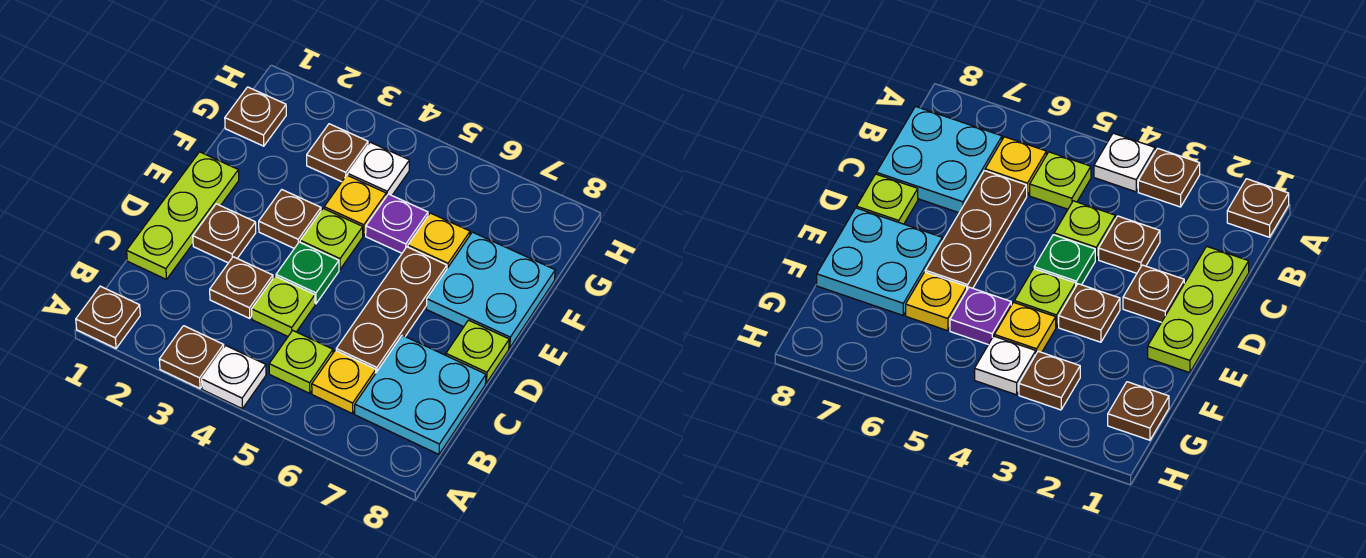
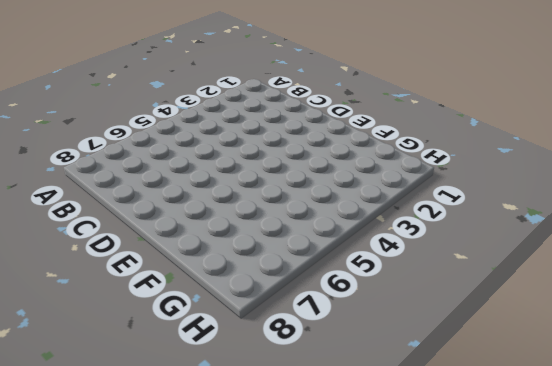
none -> brown 1x1 plate [76,286,140,348]
none -> brown 1x1 plate [159,326,224,388]
none -> white 1x1 plate [202,346,266,409]

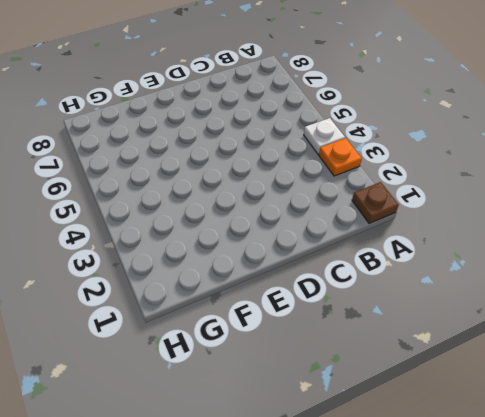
orange 1x1 plate [319,138,362,176] -> brown 1x1 plate [159,326,224,388]
none -> lime 1x1 plate [269,331,333,393]
none -> yellow 1x1 plate [312,350,376,414]
none -> cyan 2x2 plate [355,335,486,454]

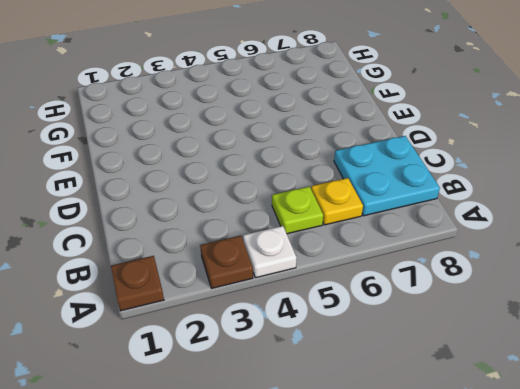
none -> lime 1x3 plate [127,152,239,279]
none -> brown 1x1 plate [210,257,273,319]
none -> lime 1x1 plate [252,276,315,336]

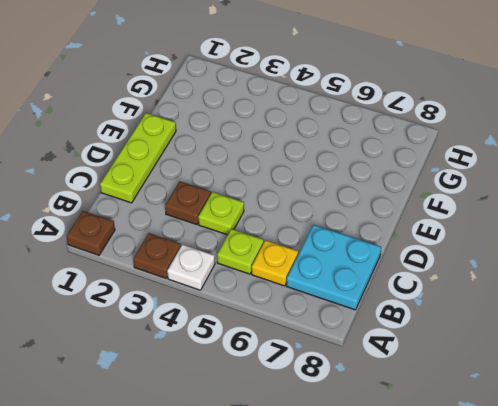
none -> brown 1x3 plate [336,247,447,372]
none -> brown 1x1 plate [193,204,256,263]
none -> green 1x1 plate [276,242,339,304]

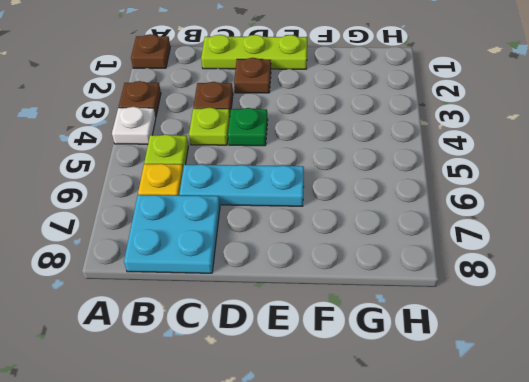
cyan 1x3 plate [179,164,304,206] -> brown 1x3 plate [336,247,447,372]
none -> lime 1x1 plate [446,320,509,383]
none -> brown 1x1 plate [259,190,321,248]
none -> lime 1x1 plate [300,209,363,269]

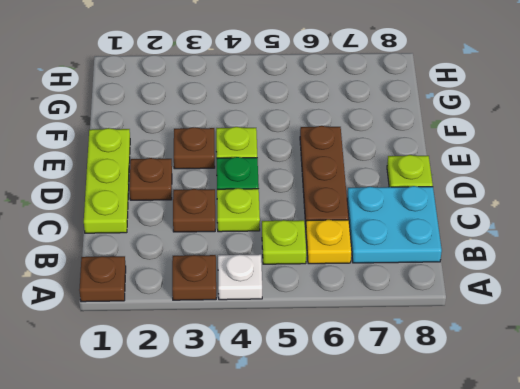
none -> cyan 2x2 plate [426,232,555,348]
none -> yellow 1x1 plate [324,175,386,236]
none -> purple 1x1 plate [366,194,428,253]

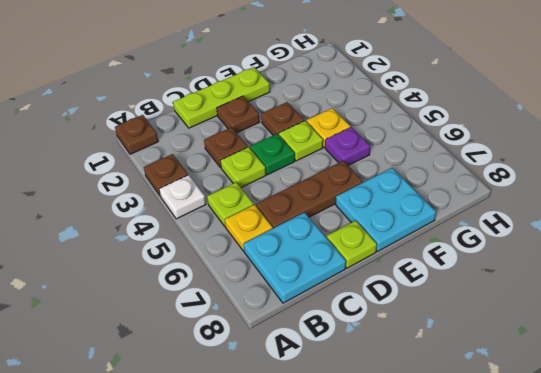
none -> yellow 1x1 plate [408,213,470,268]
none -> brown 1x1 plate [225,87,286,146]
none -> brown 1x1 plate [307,124,368,182]

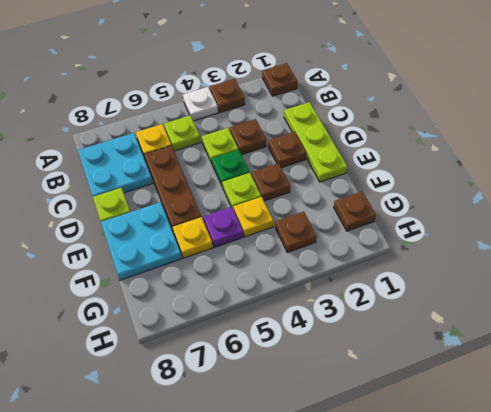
none -> white 1x1 plate [348,142,409,196]

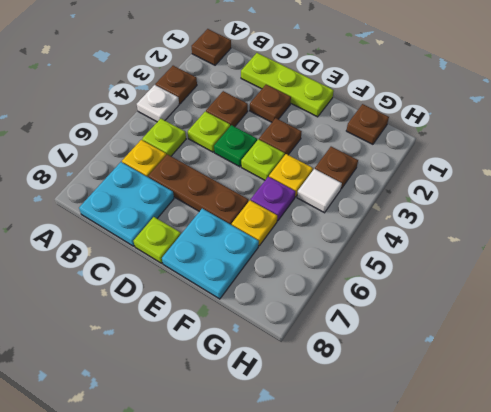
white 1x1 tile [297,169,342,213] -> white 1x1 plate [348,142,409,196]

